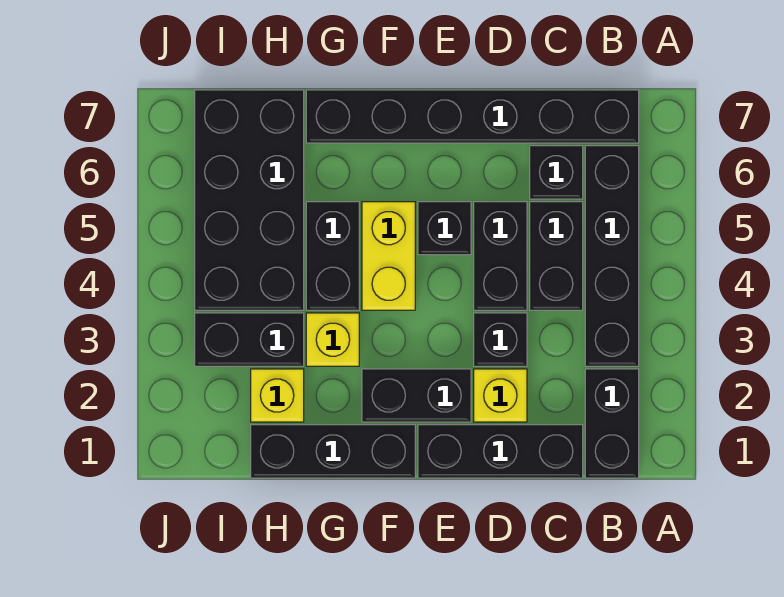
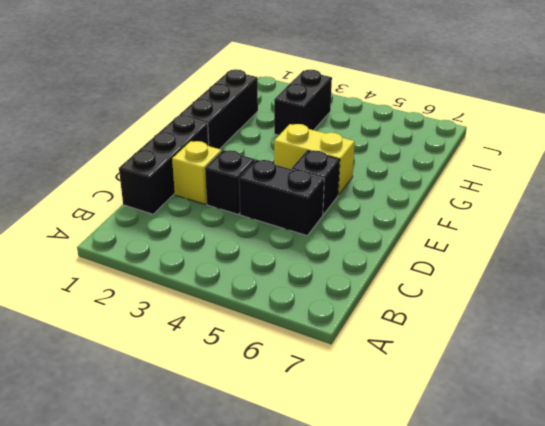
none -> black 1x2 brick [585,369,639,478]
none -> black 1x4 brick [585,146,639,366]
none -> black 1x6 brick [306,90,639,143]

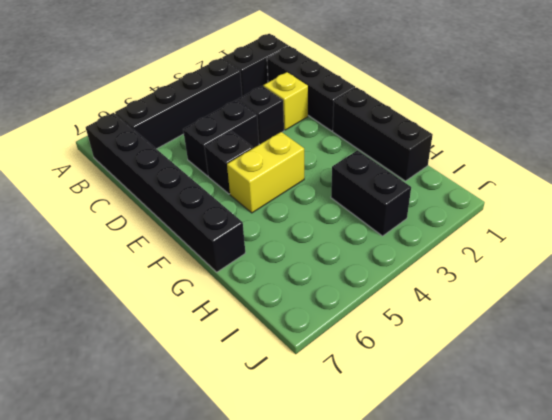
none -> black 1x2 brick [530,202,583,310]
none -> black 1x1 brick [530,146,583,199]
none -> black 1x2 brick [362,369,471,422]

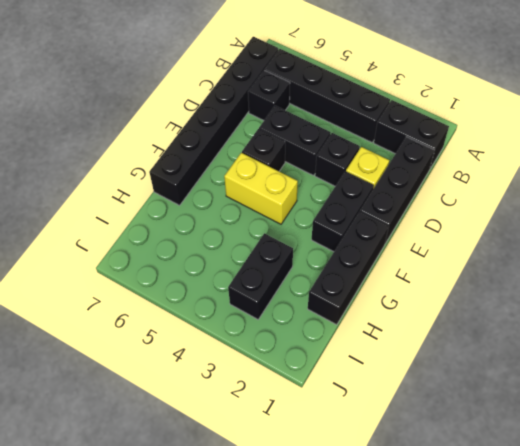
none -> black 1x2 brick [530,202,583,310]
none -> yellow 1x1 brick [306,313,359,366]
none -> black 1x2 brick [306,202,359,310]

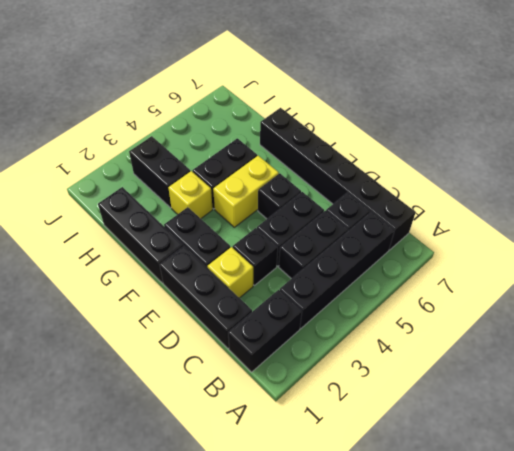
none -> yellow 1x1 brick [251,369,304,422]
none -> black 2x4 brick [195,90,304,310]

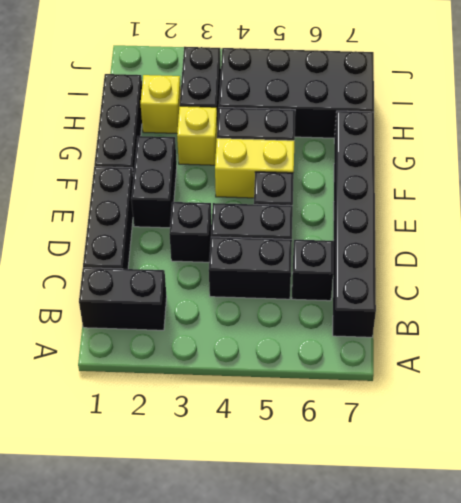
none -> black 1x4 brick [585,146,639,366]
none -> yellow 1x1 brick [474,369,527,422]

